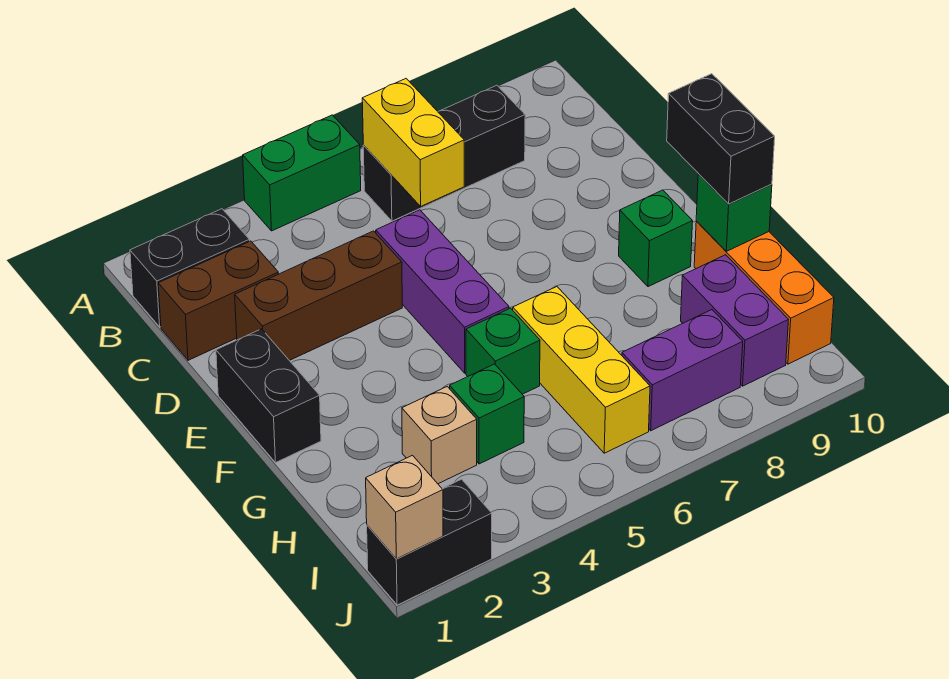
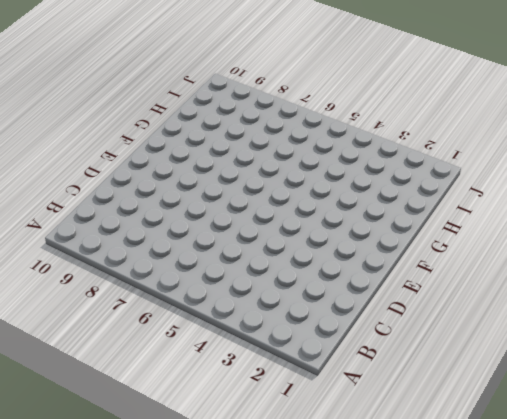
none -> green 1x2 brick [243,115,361,231]
none -> black 1x2 brick [130,209,250,327]
none -> black 1x3 brick [363,85,525,221]

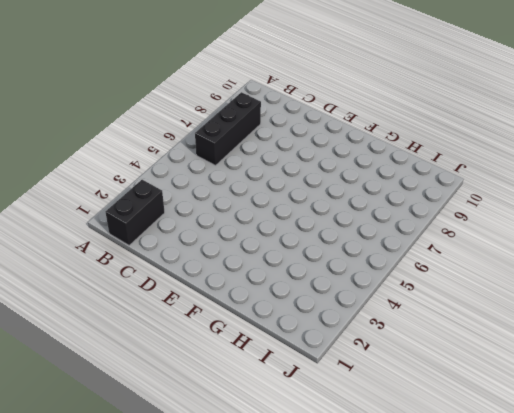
none -> green 1x2 brick [243,115,361,231]
none -> brown 1x2 brick [158,241,278,360]
none -> brown 1x3 brick [235,231,402,360]

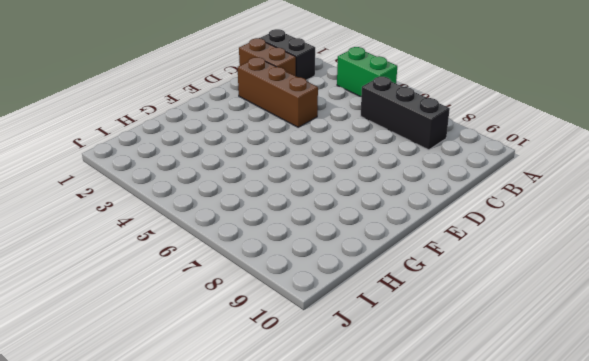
none -> purple 1x3 brick [376,210,509,373]
none -> black 1x2 brick [216,329,321,463]
none -> green 1x1 brick [619,190,693,287]

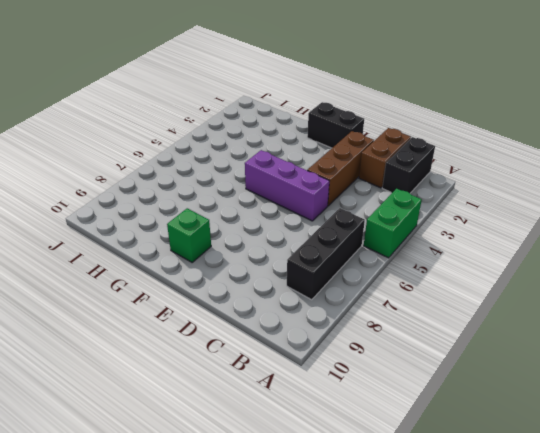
none -> green 1x1 brick [466,308,540,394]
none -> yellow 1x3 brick [513,287,650,453]
none -> orange 1x3 brick [694,221,834,364]

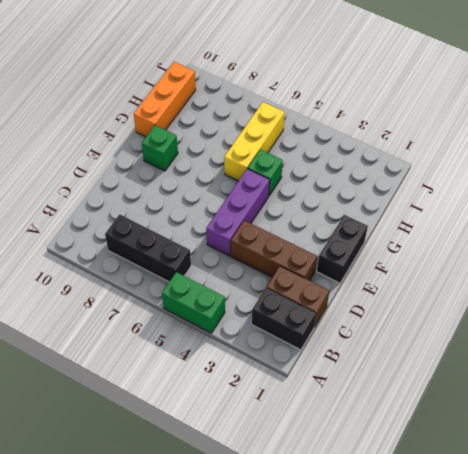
none -> tan 1x1 brick [402,387,477,484]
none -> green 1x1 brick [450,364,524,464]
none -> purple 1x2 brick [681,255,788,386]

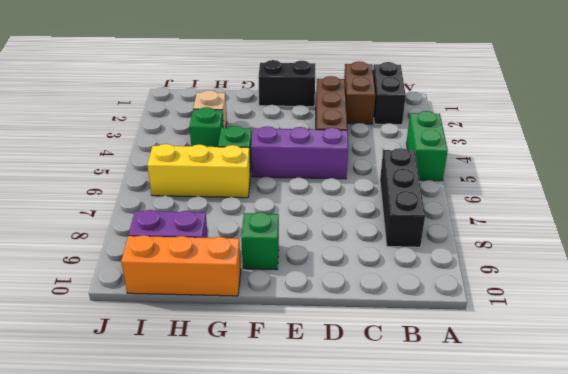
none -> purple 1x2 brick [622,310,743,431]
none -> black 1x2 brick [367,479,492,605]
none -> yellow 1x2 brick [362,79,464,206]

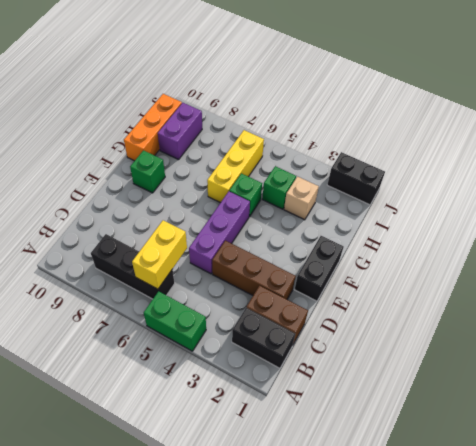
none -> purple 1x2 brick [622,310,743,431]
none -> green 1x1 brick [696,174,772,251]
none -> tan 1x1 brick [366,455,443,559]

